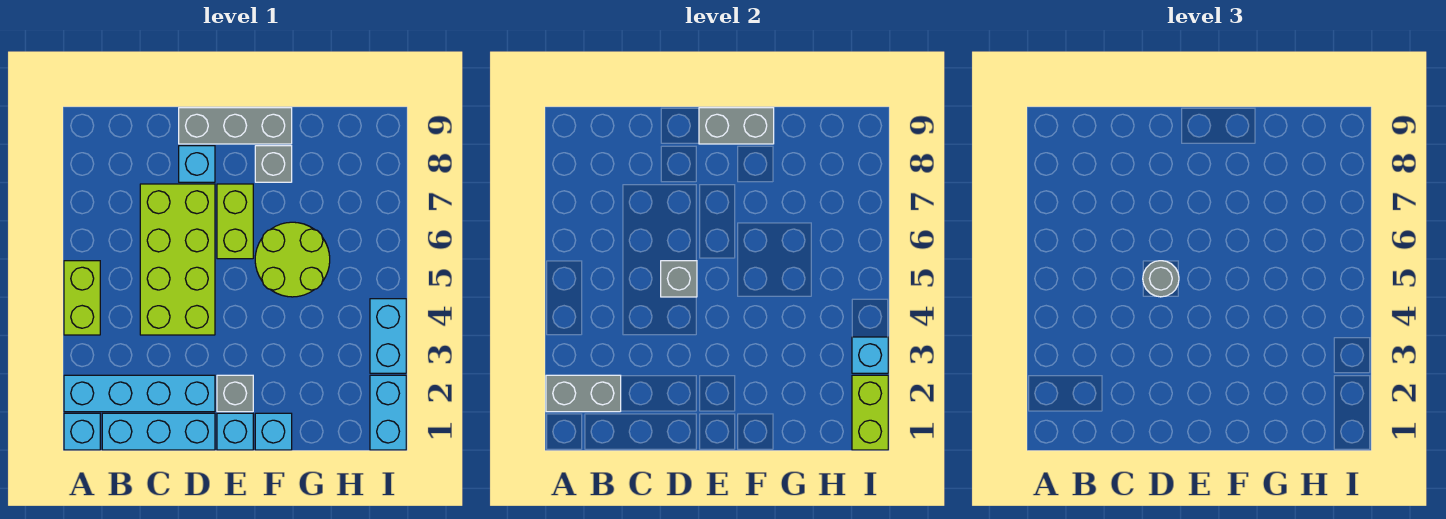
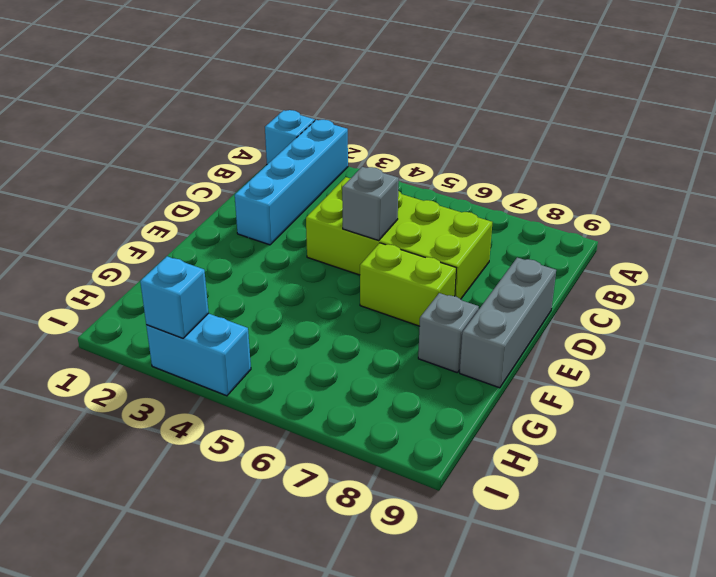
none -> lime 1x2 brick [64,261,100,335]
none -> cyan 1x3 brick [102,413,215,450]
none -> cyan 1x1 brick [179,146,215,182]

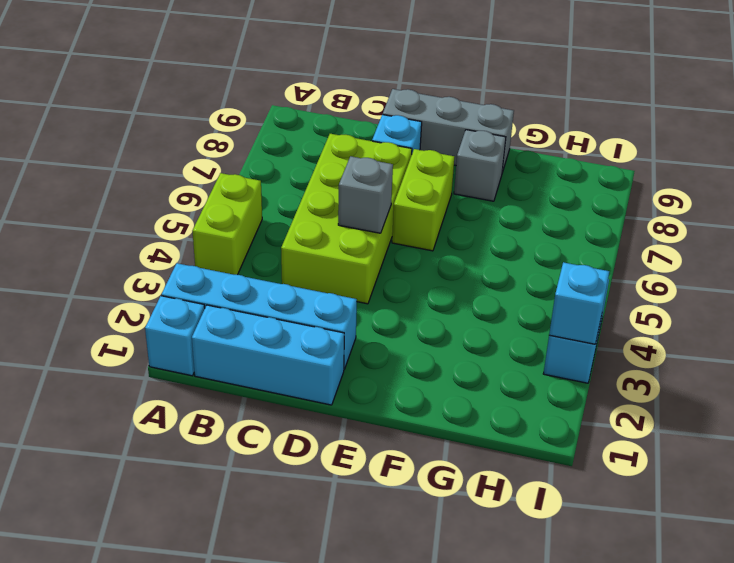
none -> cyan 1x1 brick [217,413,253,450]
none -> grey 1x1 brick [217,375,253,412]
none -> cyan 1x1 brick [255,413,292,450]

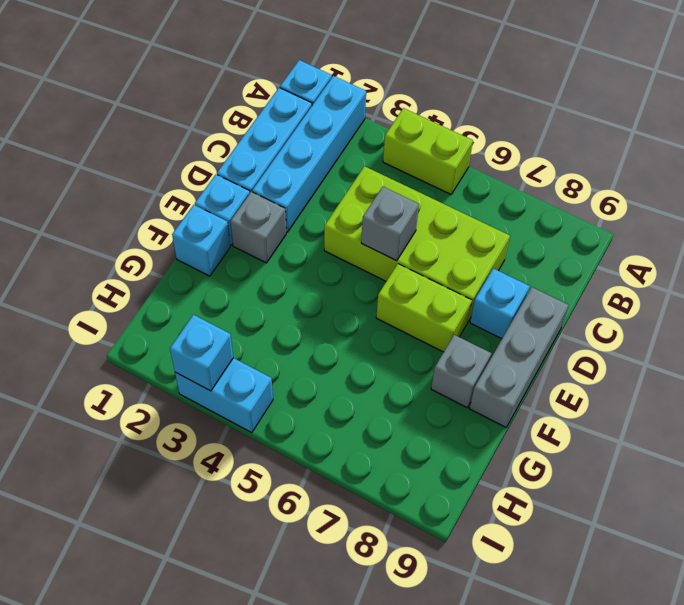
none -> lime 2x2 round brick [255,222,330,297]
none -> cyan 1x2 brick [370,375,406,450]
none -> grey 1x2 brick [546,375,621,412]

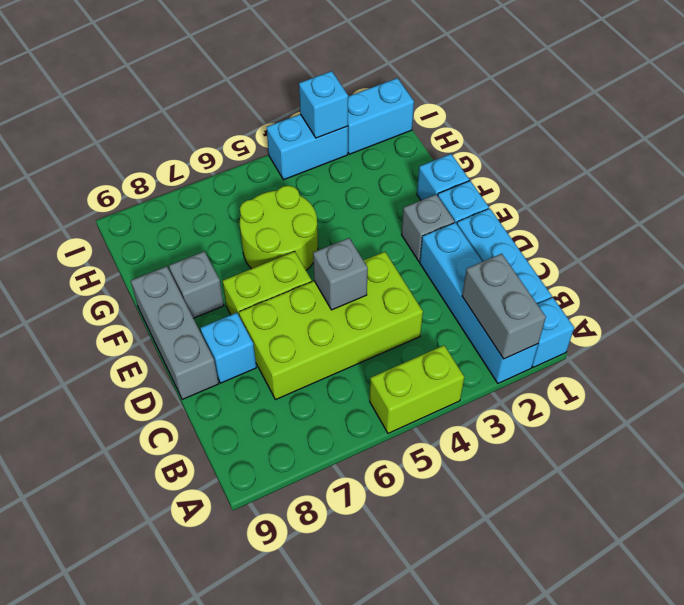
none -> grey 1x2 brick [699,108,774,144]
none -> lime 1x2 brick [852,375,888,450]
none -> grey 1x1 round brick [1143,261,1179,297]

